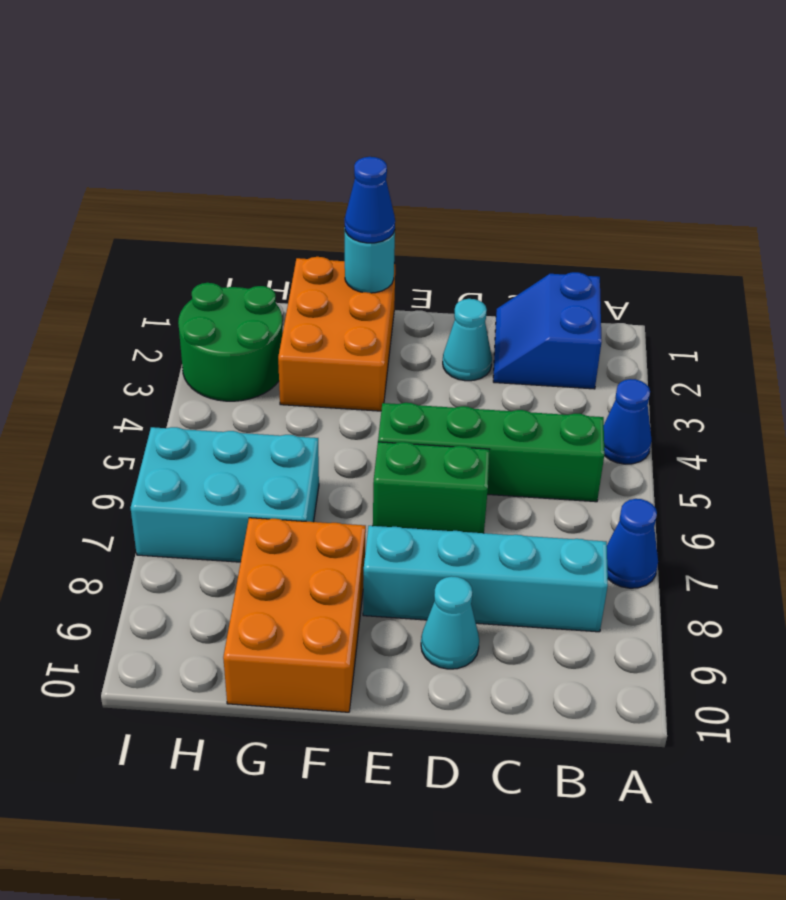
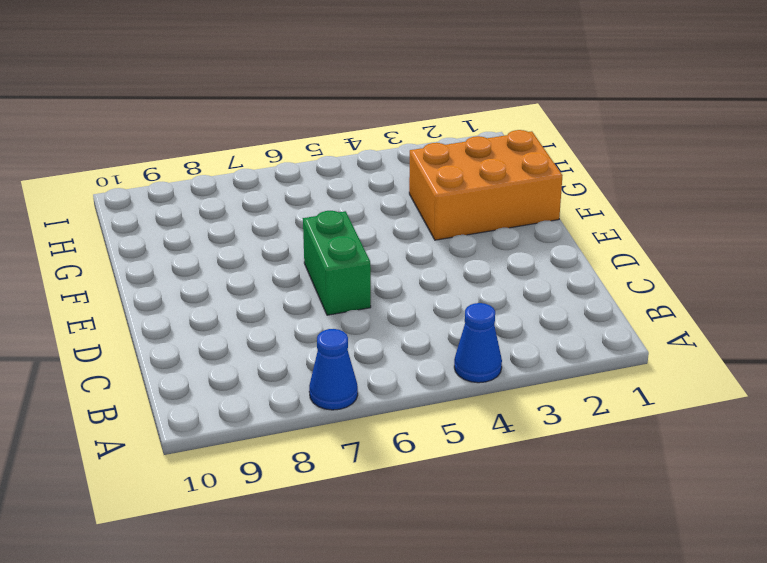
none -> blue 2x2 slope [493,272,602,389]
none -> green 1x4 brick [378,403,604,502]
none -> cyan 1x4 brick [363,526,608,632]

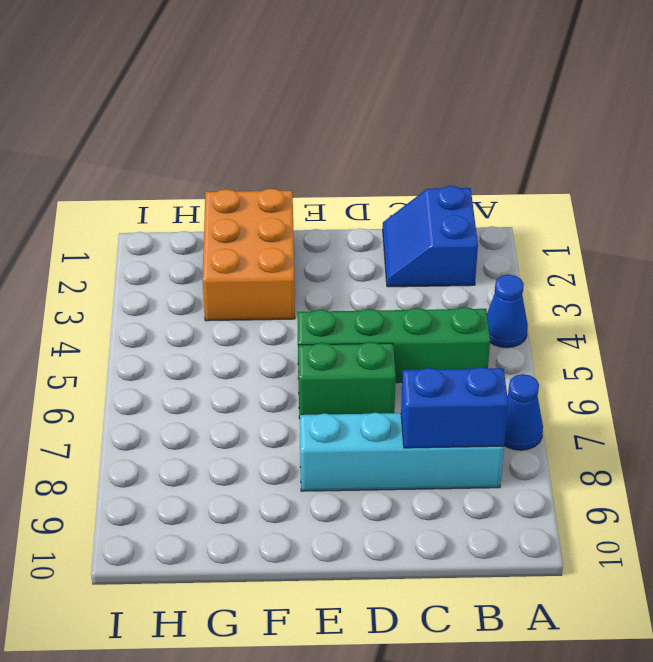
blue 1x2 brick [401,367,508,448] -> none
none -> cyan 1x1 cone [443,299,492,381]
none -> cyan 1x1 cone [421,576,479,669]
none -> orange 2x3 brick [223,518,366,712]

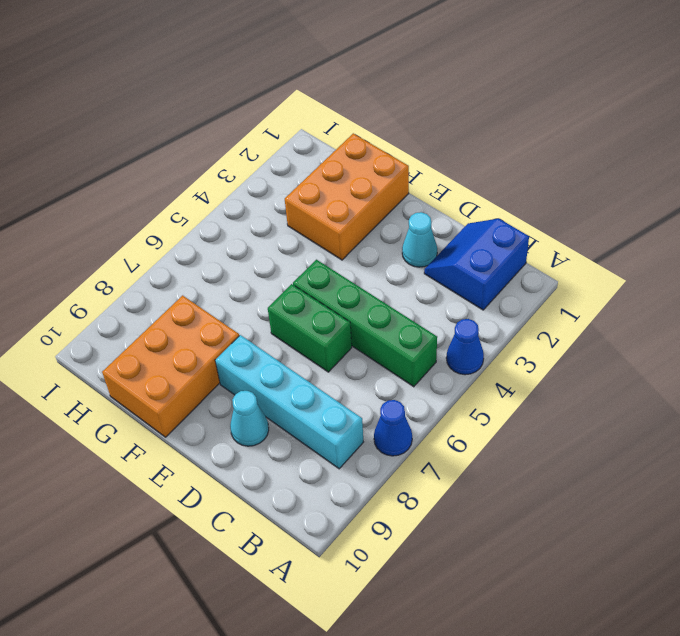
none -> cyan 2x3 brick [131,427,319,562]
none -> green 2x2 round brick [178,283,283,401]
none -> cyan 1x1 round brick [345,231,395,293]

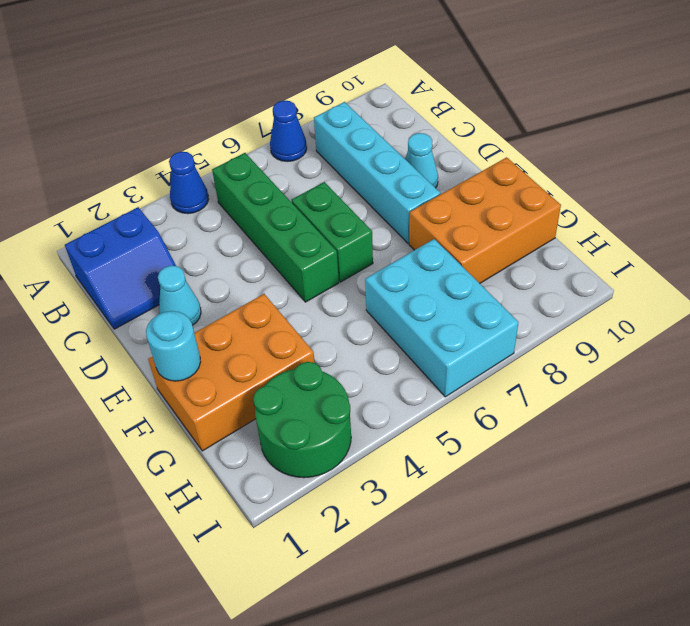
none -> blue 1x1 cone [345,157,395,243]

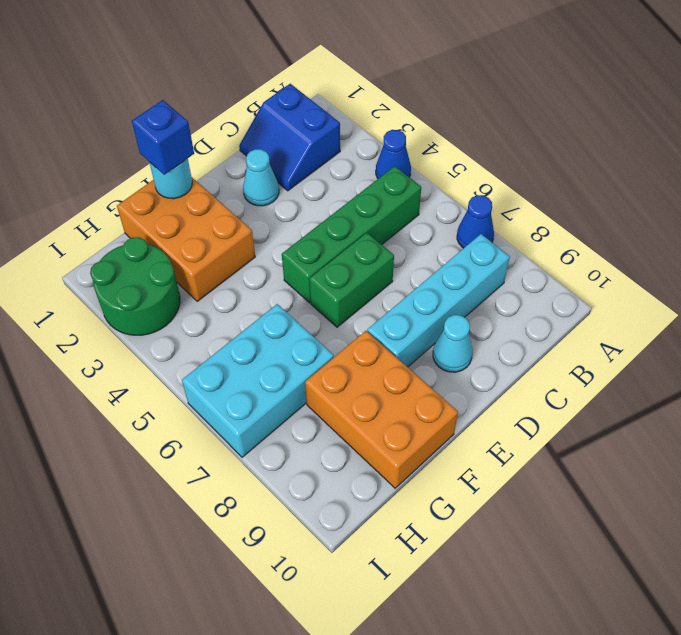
blue 1x1 brick [132,100,194,175] -> blue 1x1 cone [345,157,395,243]

